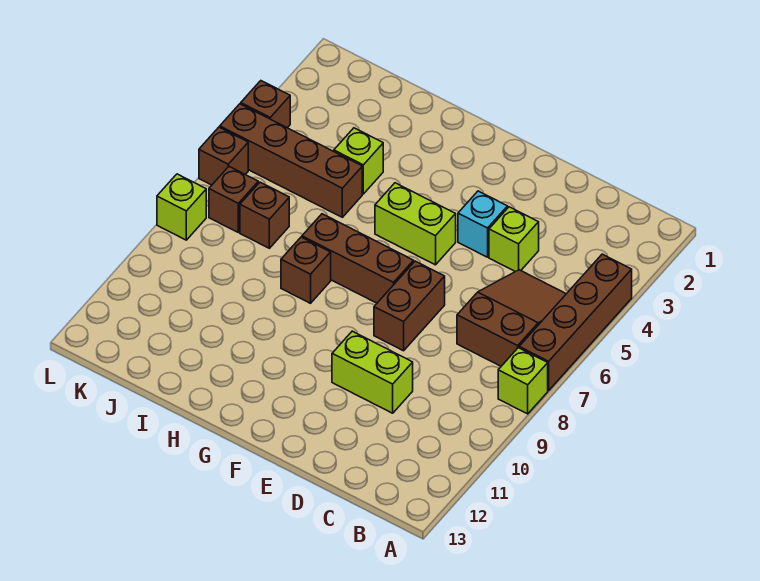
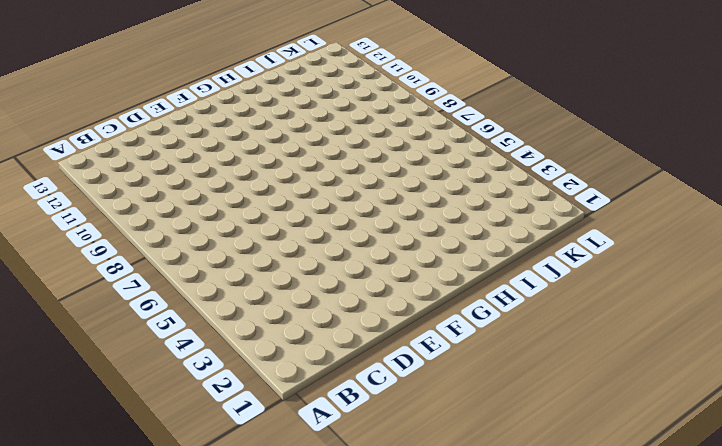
none -> brown 1x4 brick [519,254,632,390]
none -> lime 1x1 brick [498,348,548,414]
none -> brown 2x3 slope [457,270,566,366]

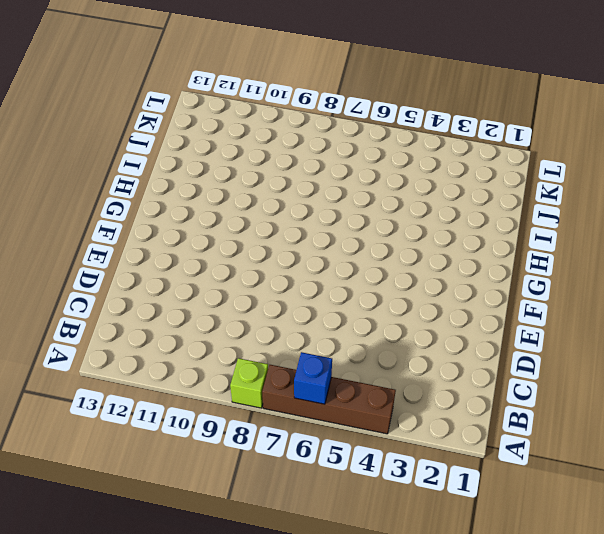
blue 1x1 brick [294,352,332,404] -> none
none -> brown 2x3 slope [457,270,566,366]
none -> lime 1x1 brick [489,207,539,272]
none -> lime 1x2 brick [332,331,413,413]

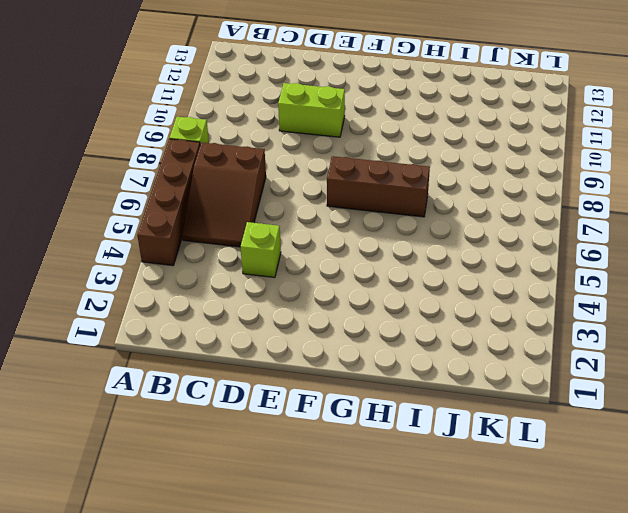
none -> cyan 1x1 brick [458,191,508,257]
none -> brown 1x2 brick [374,261,445,351]
none -> lime 1x2 brick [375,183,456,265]

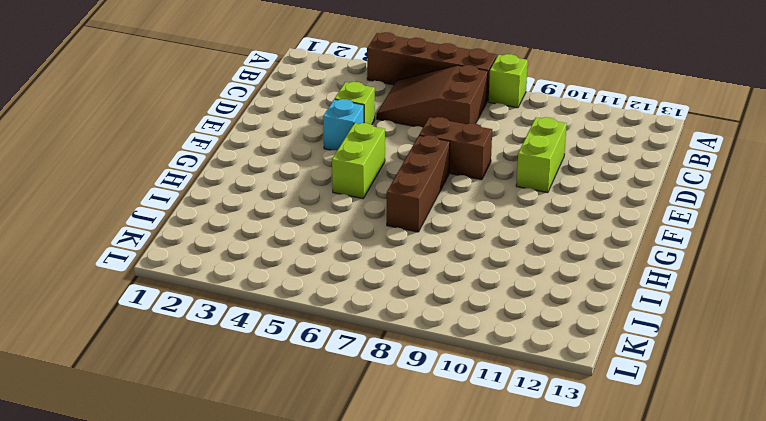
none -> brown 1x1 brick [281,237,331,303]
none -> lime 1x1 brick [334,128,383,194]
none -> brown 1x4 brick [220,104,362,217]

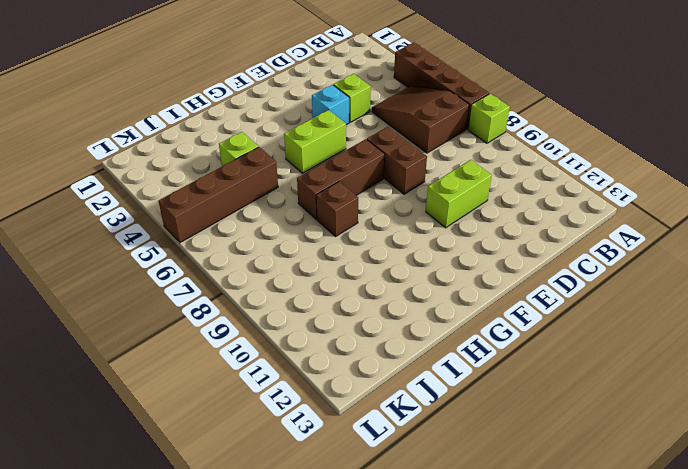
none -> brown 1x1 brick [240,182,289,248]
none -> brown 1x1 brick [209,167,258,232]
none -> brown 1x1 brick [241,81,290,128]

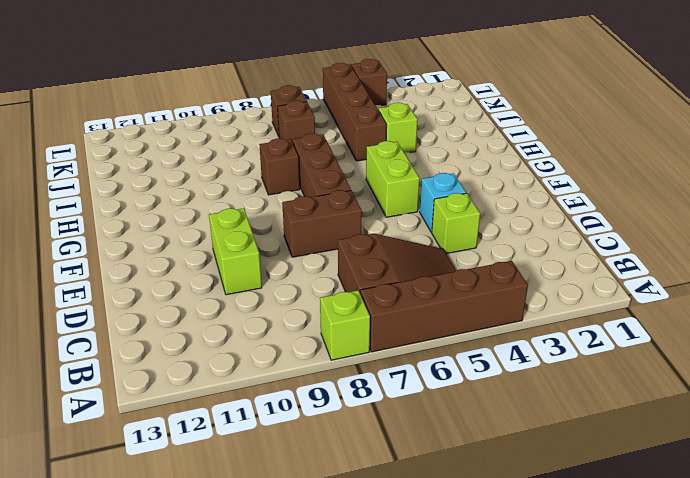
none -> brown 1x1 brick [199,127,248,185]
none -> lime 1x1 brick [157,174,206,240]

